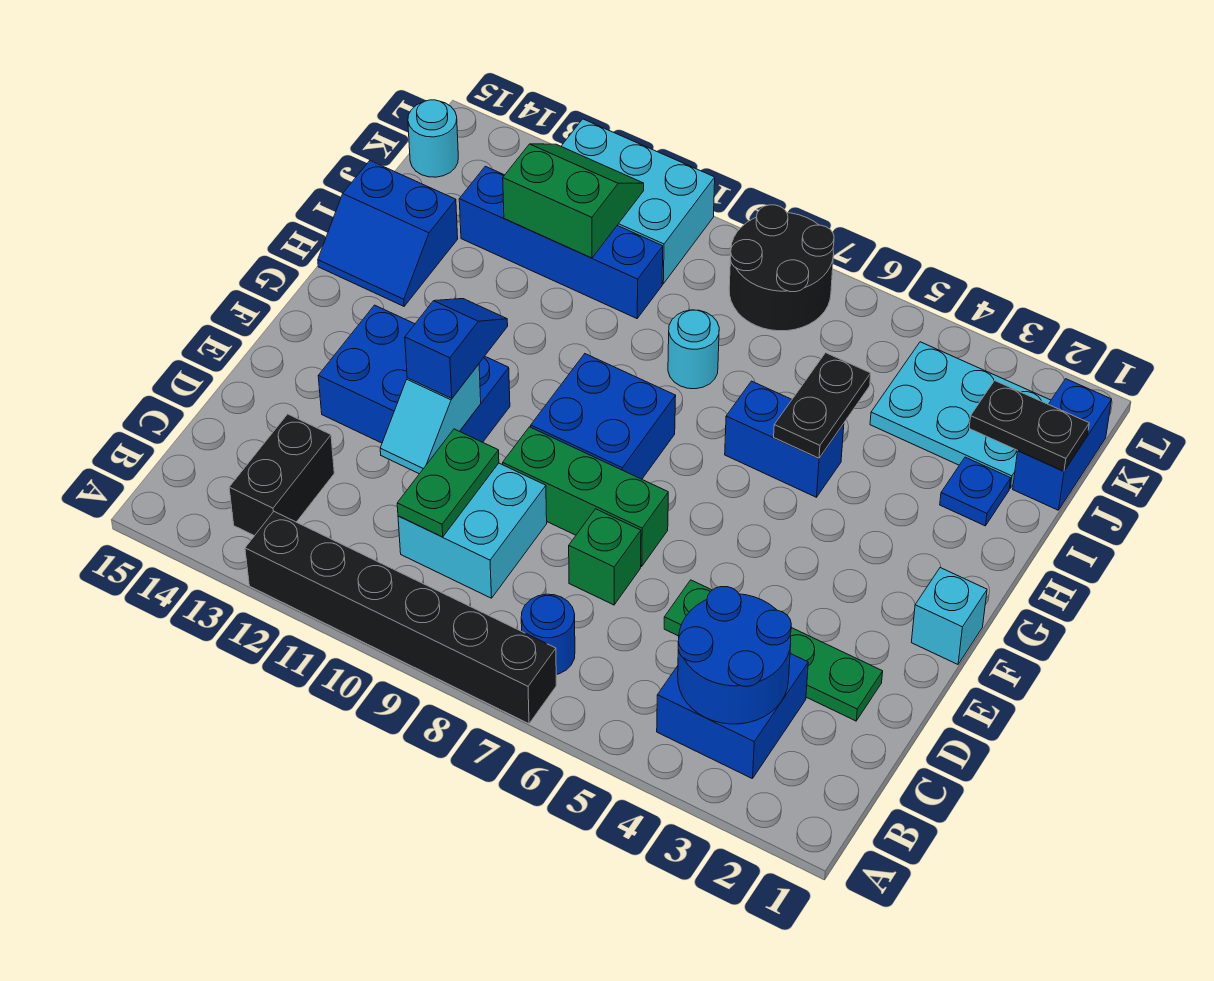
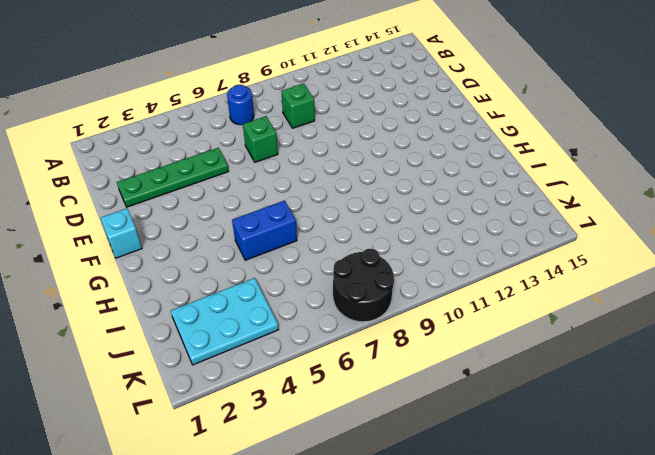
green 1x1 brick [281,84,315,128] -> cyan 2x2 brick [398,463,547,598]
none -> black 1x6 brick [245,512,556,724]
none -> blue 2x2 brick [657,654,808,779]
none -> black 1x2 brick [229,414,334,536]

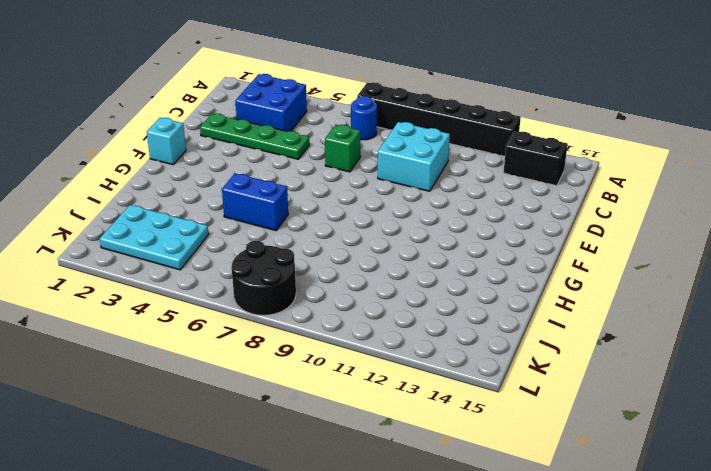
black 1x2 brick [504,131,568,186] -> black 1x2 brick turned to [229,414,334,536]
none -> green 1x3 brick [503,427,668,566]
none -> blue 2x3 brick [318,305,510,443]
none -> blue 2x2 brick [531,354,676,479]

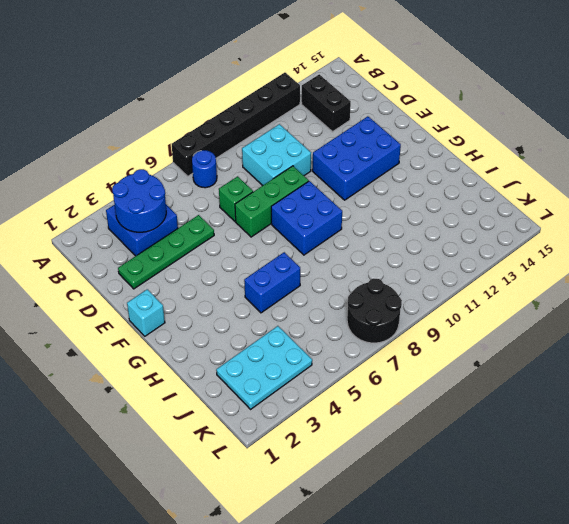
none -> blue 2x2 slope [318,161,458,306]
none -> blue 1x1 plate [940,457,1011,526]
none -> cyan 1x1 round brick [668,310,719,389]

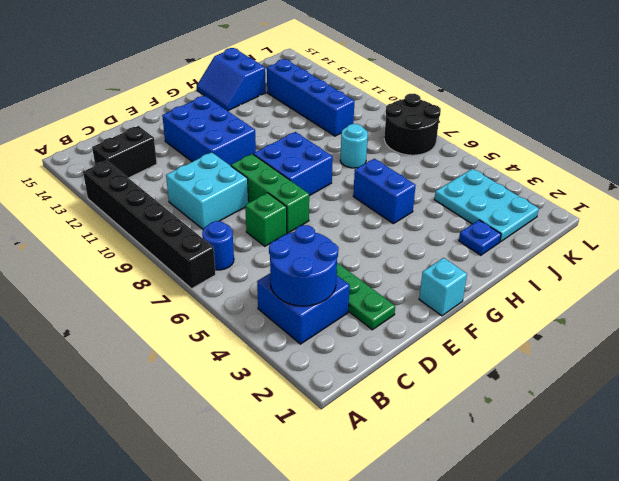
none -> blue 1x2 brick [1013,379,1112,510]
none -> cyan 2x3 brick [561,119,715,284]
none -> cyan 1x1 round brick [408,100,458,177]

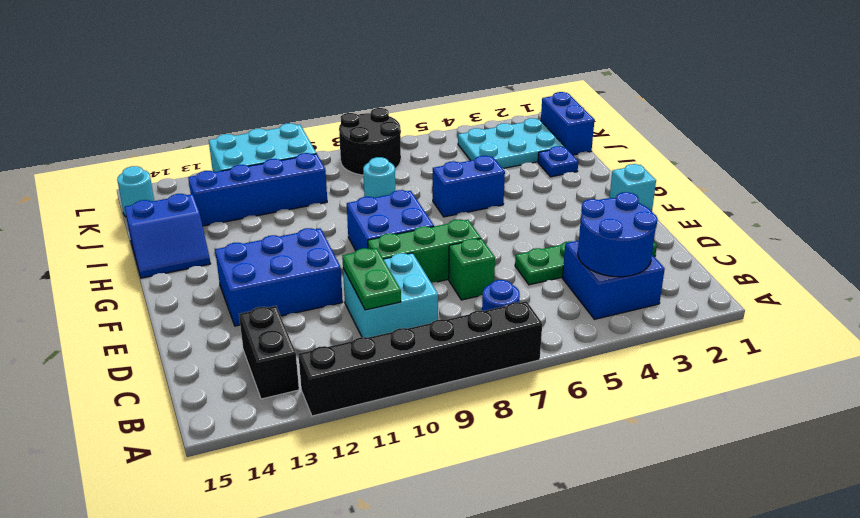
none -> cyan 1x2 slope [380,364,481,474]
none -> black 1x2 plate [774,353,871,458]
none -> black 1x2 plate [969,381,1089,471]

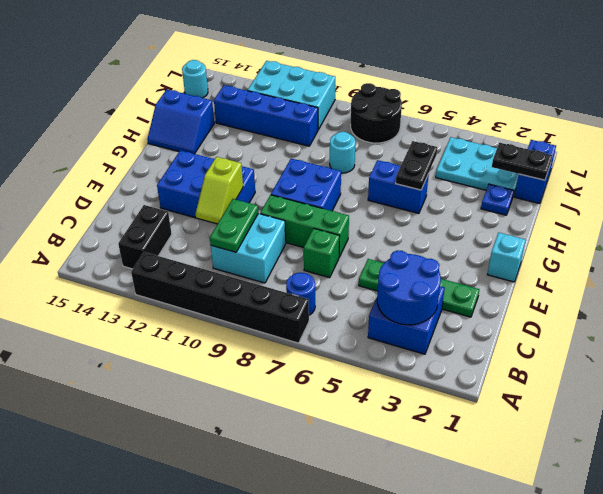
lime 1x2 slope [196,157,243,224] -> cyan 1x2 slope [380,364,481,474]
none -> green 2x2 slope [503,144,644,258]
none -> blue 1x2 slope [405,299,508,398]

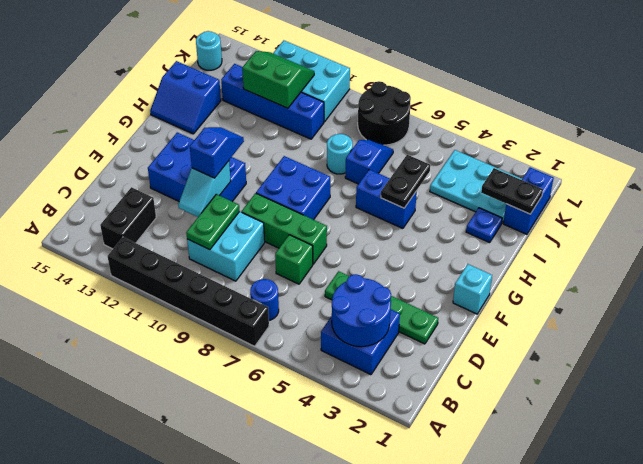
blue 1x2 slope [345,140,393,184] -> none

